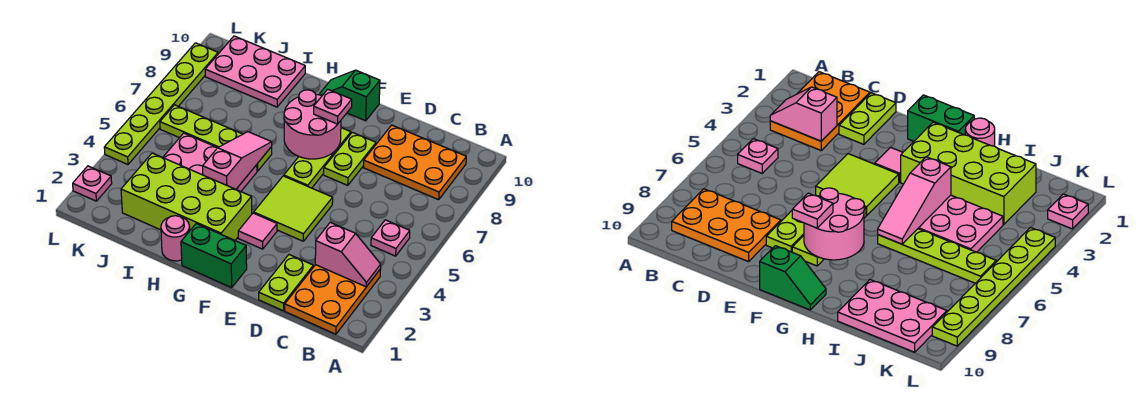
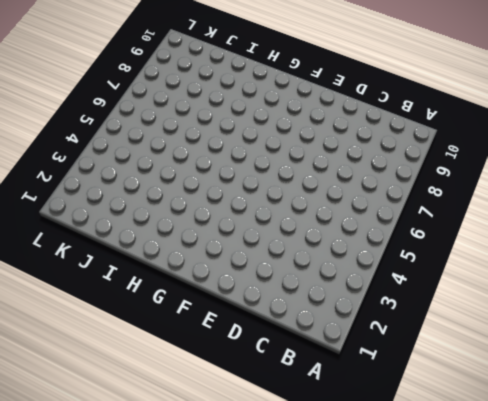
none -> orange 2x3 plate [285,265,381,334]
none -> pink 1x1 plate [371,220,410,256]
none -> orange 2x3 plate [363,125,466,200]

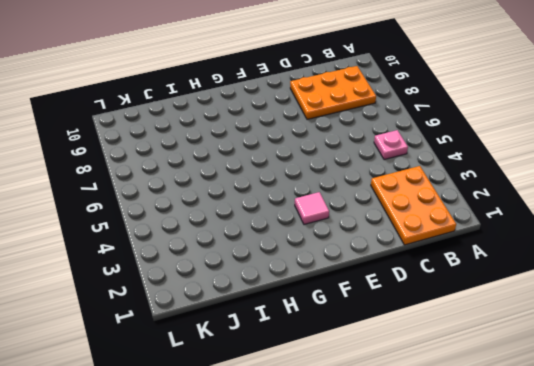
none -> lime 1x2 plate [259,255,313,311]
none -> lime 2x2 tile [254,176,333,241]
none -> lime 1x2 plate [324,132,376,185]

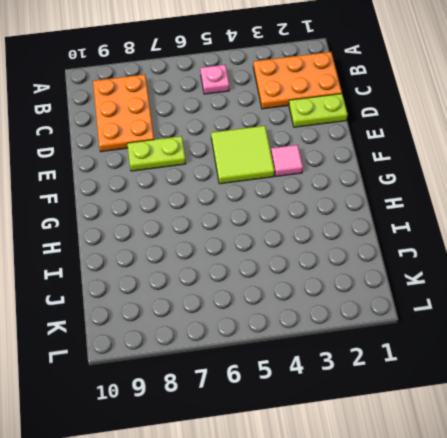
none -> green 1x2 brick [181,224,247,288]
none -> lime 1x3 plate [284,128,351,188]
none -> green 1x2 slope [319,70,380,121]

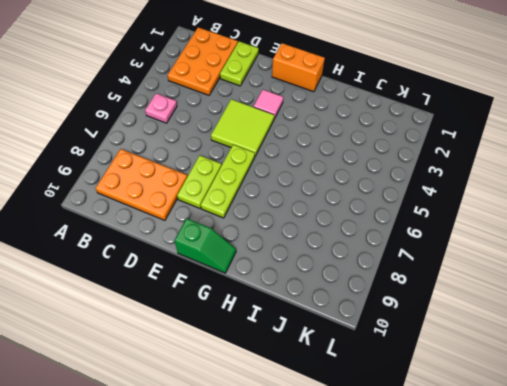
orange 1x2 brick [272,43,325,92] -> green 1x2 brick [181,224,247,288]
none -> lime 2x4 brick [121,153,252,240]
none -> pink 1x1 round brick [161,216,190,261]
none -> pink 2x3 plate [163,133,257,191]

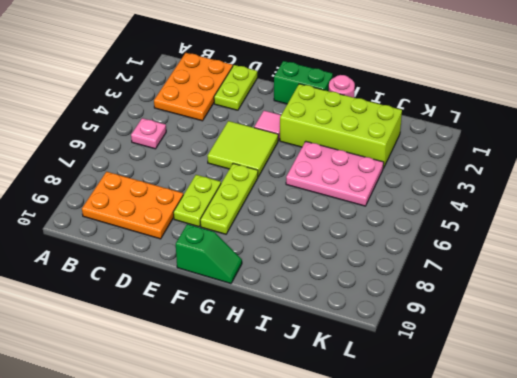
none -> lime 1x4 plate [160,105,272,171]
none -> pink 2x3 plate [205,36,305,107]
none -> pink 1x1 plate [73,166,112,201]

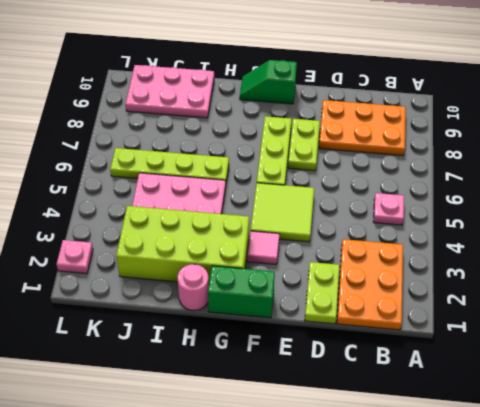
none -> lime 1x6 plate [104,43,218,164]
none -> pink 1x2 slope [315,222,381,287]
none -> pink 2x2 round brick [284,90,341,159]

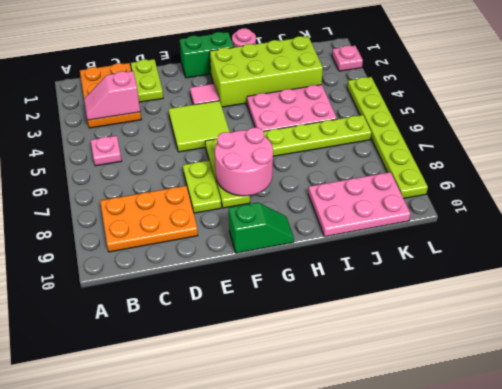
none -> pink 1x3 slope [203,132,272,189]
none -> pink 1x1 plate [314,89,352,124]

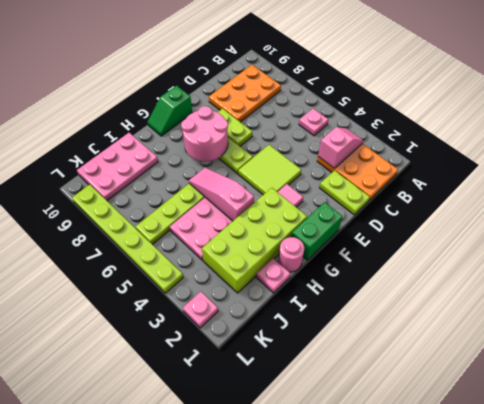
pink 1x1 plate [256,258,290,293] -> pink 1x1 plate moved to [314,89,352,124]

